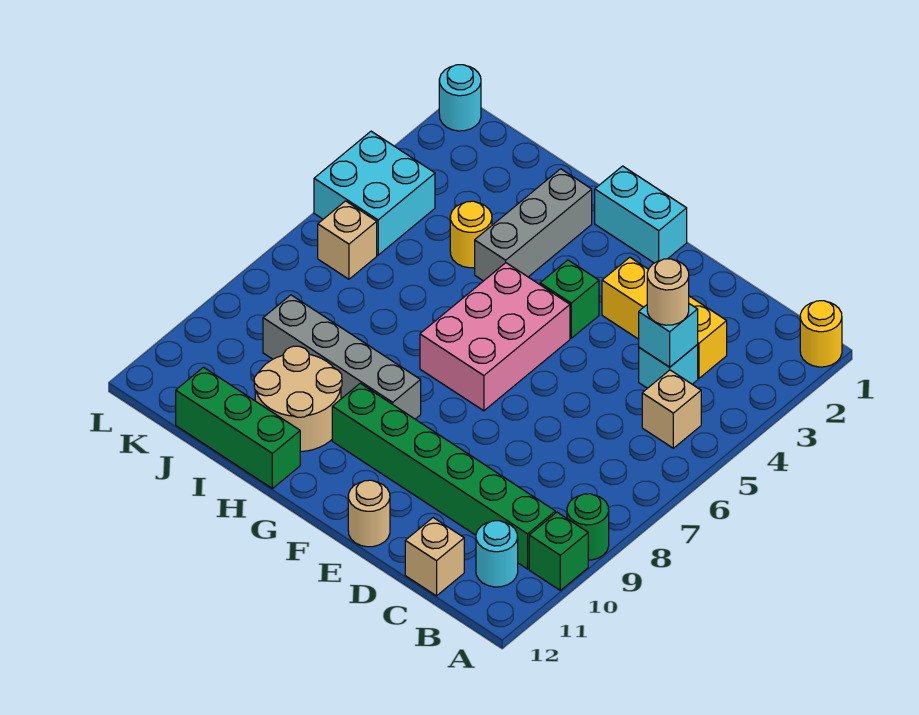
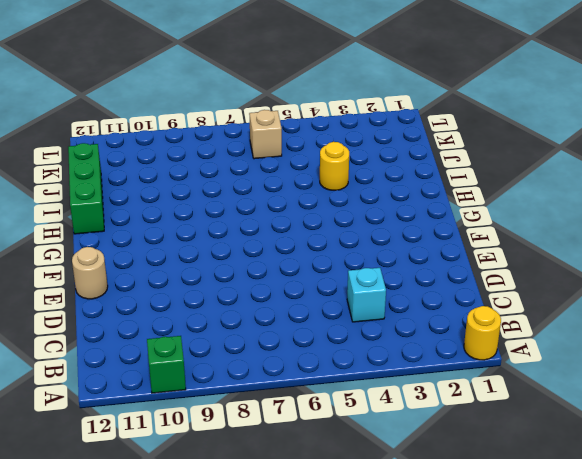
none -> green 1x1 round brick [567,494,609,560]
none -> tan 1x1 brick [642,370,701,448]
none -> green 1x6 brick [332,383,555,569]

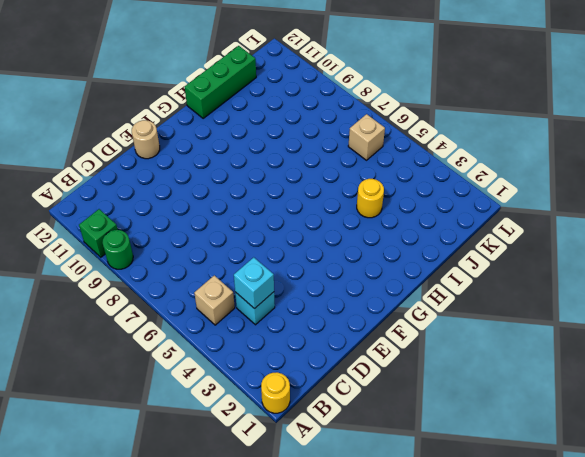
none -> green 1x6 brick [332,383,555,569]
none -> cyan 1x1 round brick [476,521,518,587]
none -> yellow 1x3 brick [602,257,727,379]

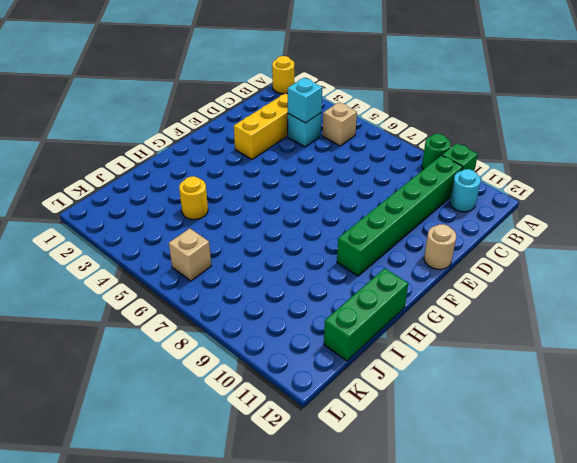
none -> tan 1x1 brick [405,518,464,596]
none -> cyan 1x2 brick [595,166,687,263]
none -> green 1x1 brick [540,260,599,338]

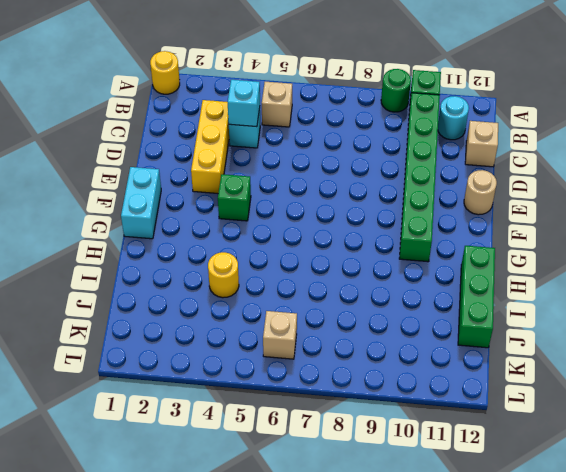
none -> pink 2x3 brick [420,263,570,411]
none -> grey 1x4 brick [263,295,421,419]
none -> grey 1x3 brick [475,169,592,281]

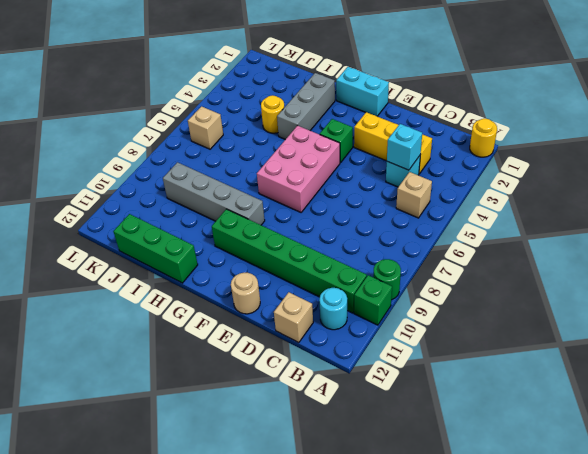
none -> tan 2x2 round brick [254,346,342,452]
none -> cyan 2x2 brick [314,131,435,255]
none -> cyan 1x1 round brick [439,65,481,131]

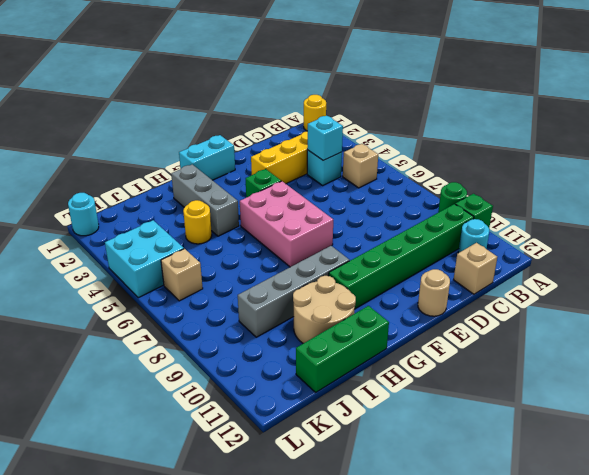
none -> tan 1x1 round brick [647,259,689,325]

